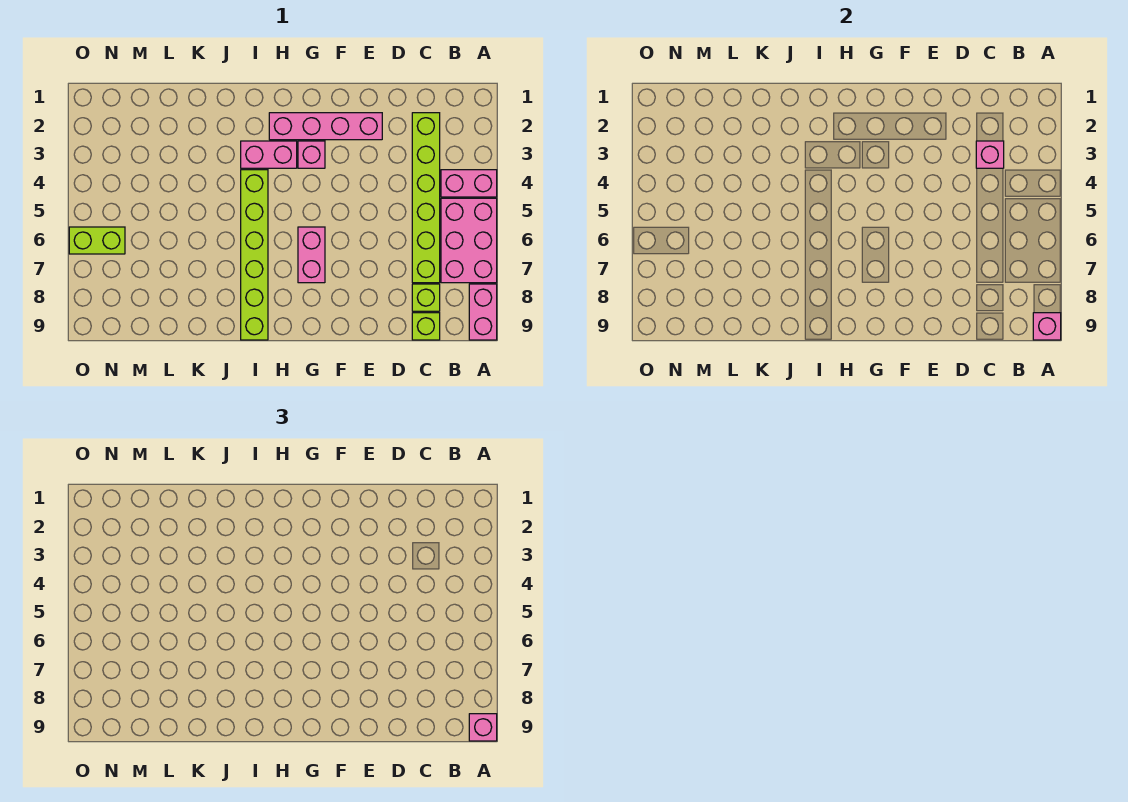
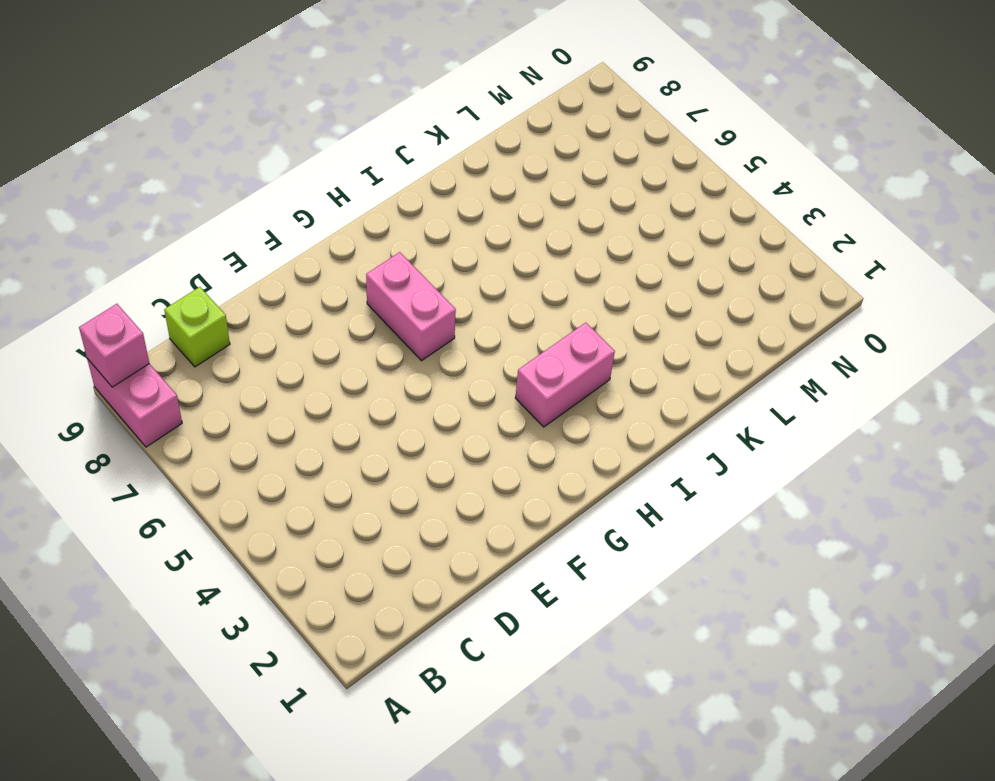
none -> pink 1x2 brick [441,170,497,197]
none -> pink 2x3 brick [441,198,497,283]
none -> lime 1x6 brick [412,113,440,283]

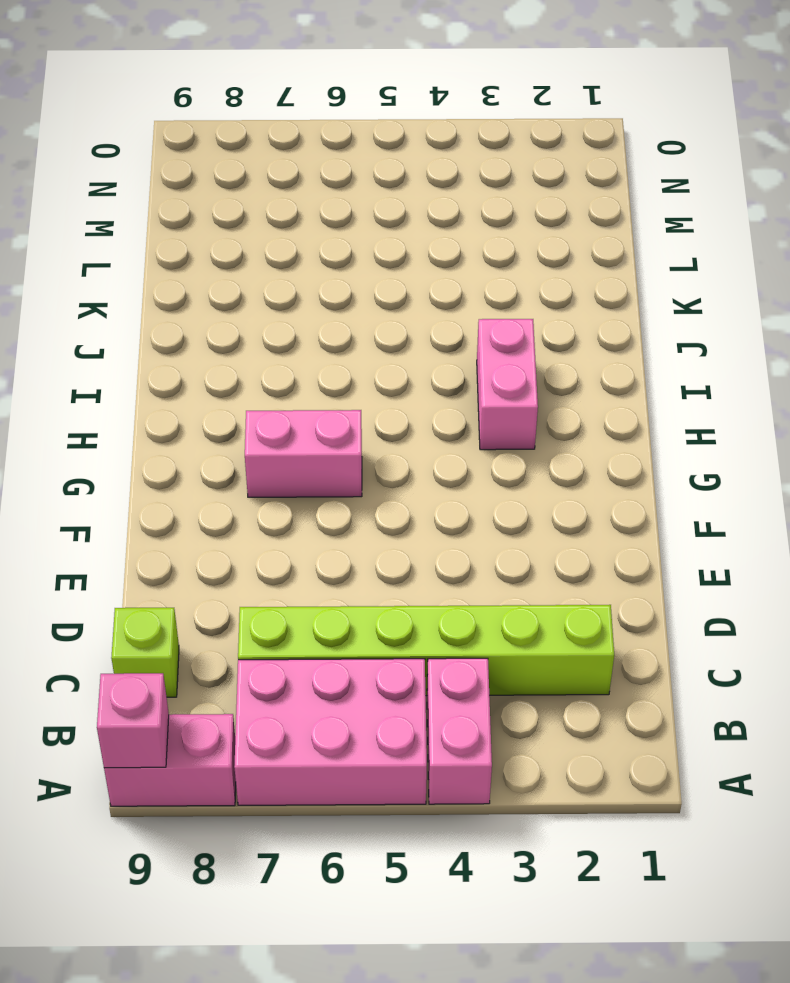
none -> lime 1x1 brick [412,284,440,311]
none -> pink 1x4 brick [269,113,382,140]
none -> pink 1x1 brick [298,141,325,168]

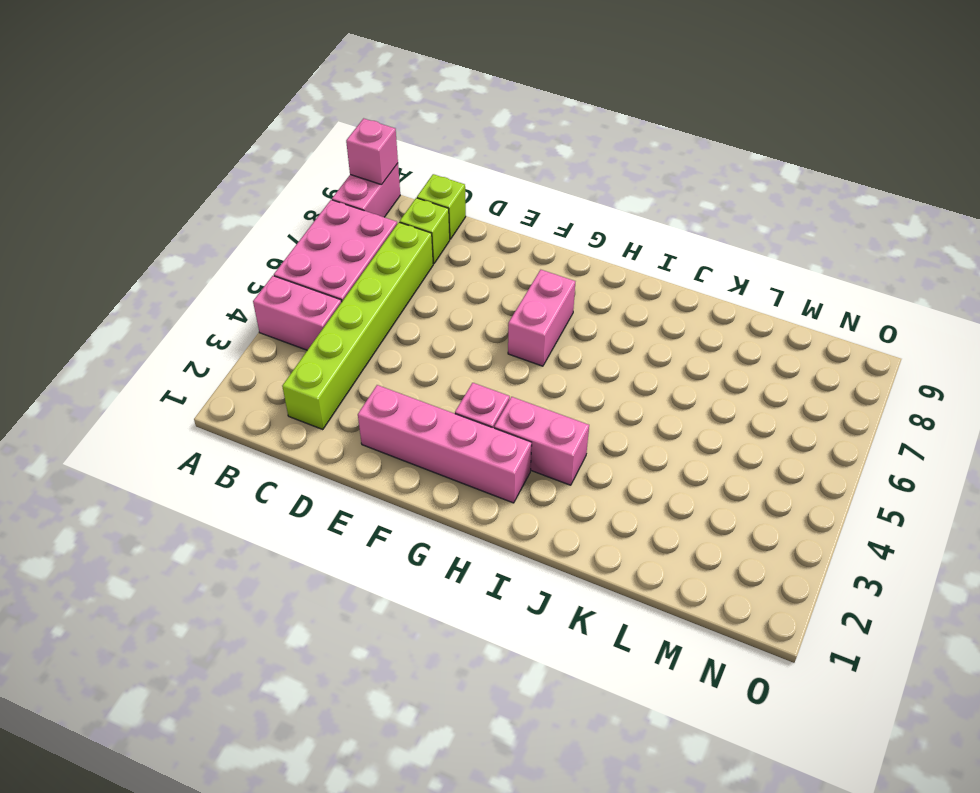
none -> lime 1x6 brick [241,170,268,340]
none -> lime 1x2 brick [69,227,125,254]
none -> pink 1x1 brick [976,141,1004,168]

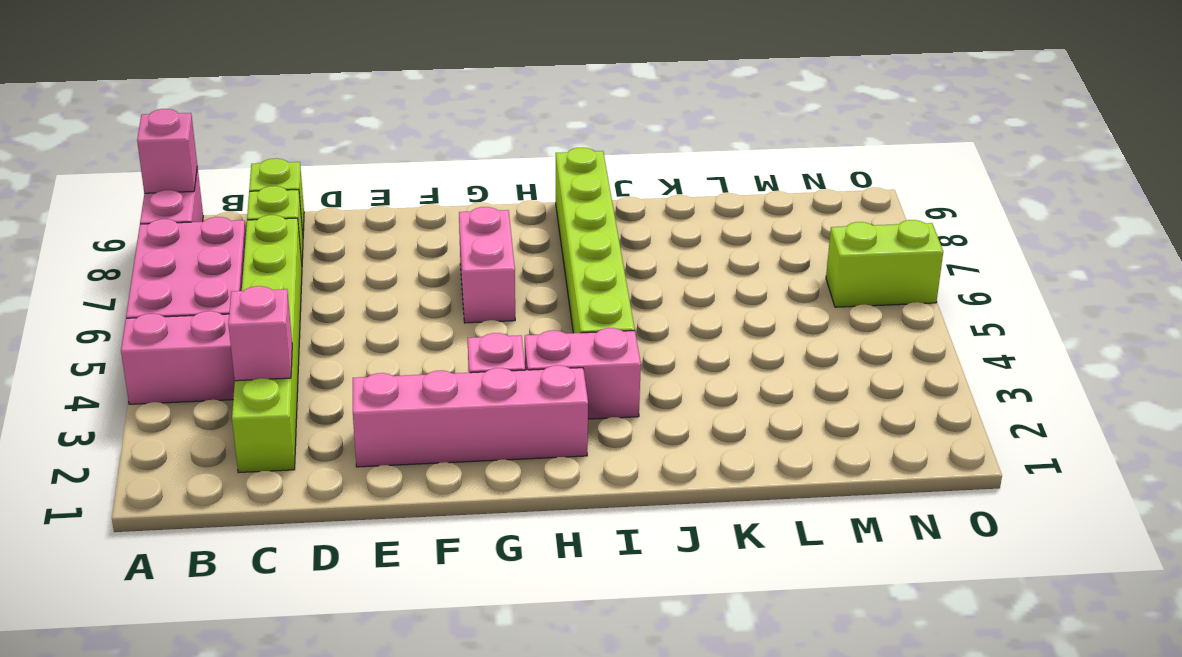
none -> pink 1x1 brick [469,714,497,741]

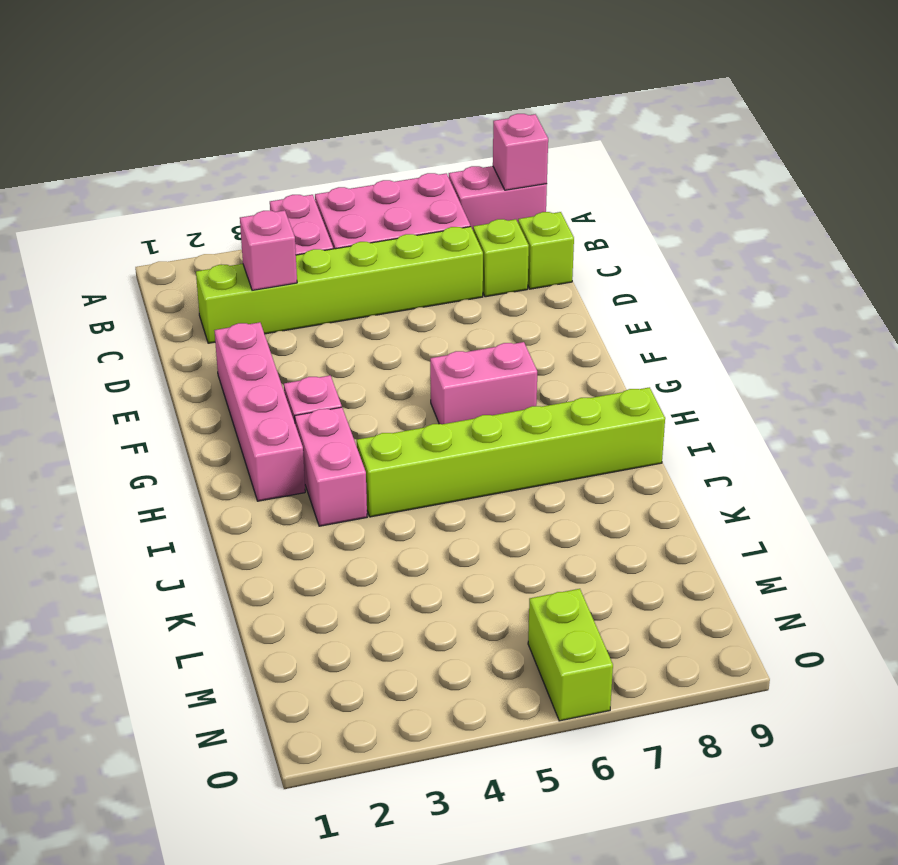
none -> pink 1x1 brick [469,714,497,741]

